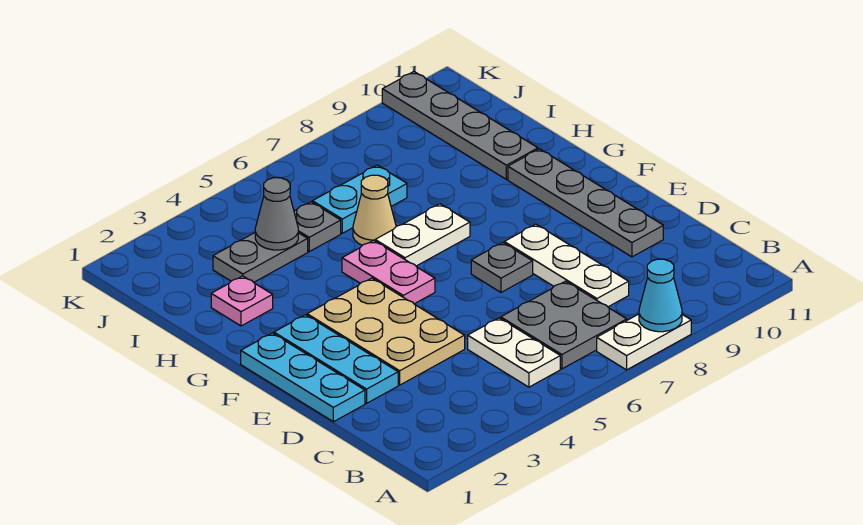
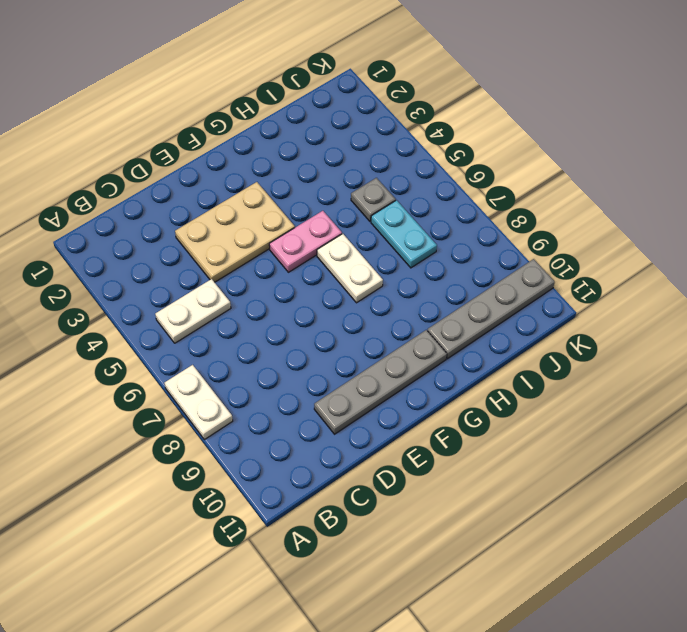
none -> grey 2x2 plate [501,281,627,369]
none -> white 1x3 plate [504,224,629,307]
none -> cyan 1x3 plate [241,333,365,422]

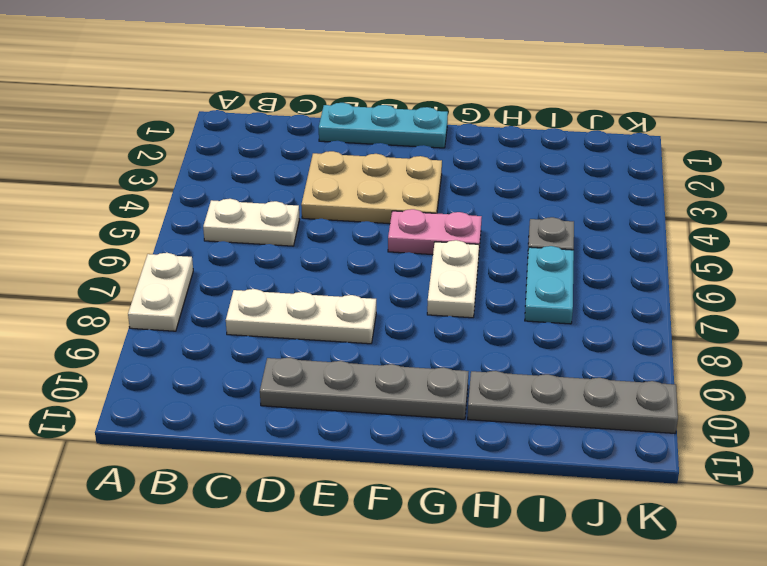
none -> grey 2x2 plate [501,281,627,369]
none -> cyan 1x3 plate [274,315,398,403]
none -> grey 1x1 plate [471,243,533,292]

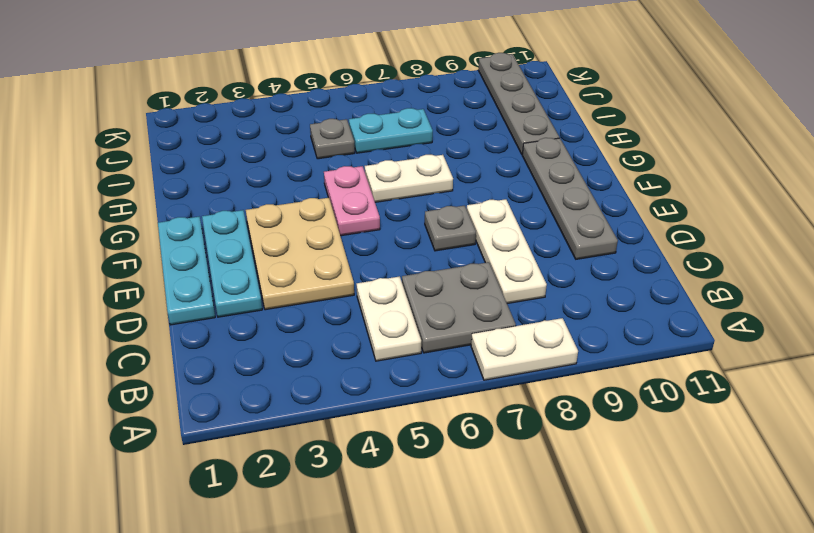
none -> pink 1x1 plate [211,276,273,326]
none -> tan 1x1 cone [353,175,396,245]
none -> grey 1x2 plate [213,233,308,282]

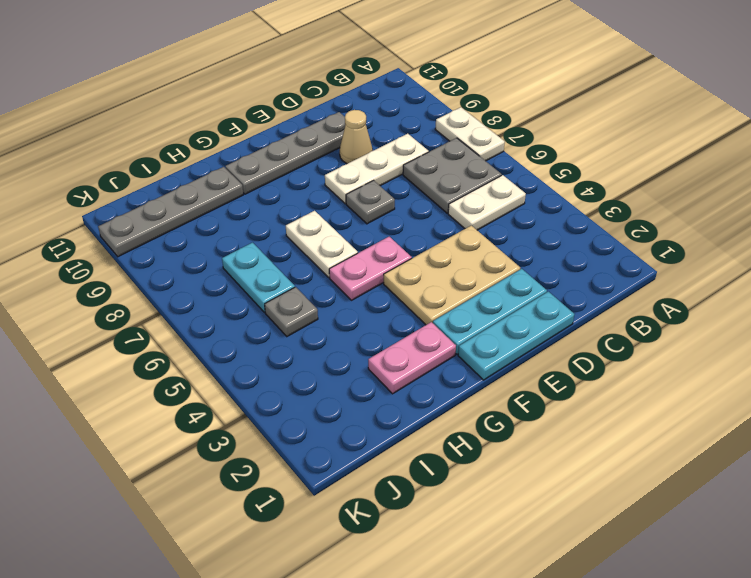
tan 1x1 cone [340,110,373,164] -> tan 1x1 cone moved to [353,175,396,245]
pink 1x2 plate [368,322,456,394] -> pink 1x1 plate [211,276,273,326]
none -> grey 1x2 plate [213,233,308,282]
none -> cyan 1x1 cone [639,259,682,332]
none -> grey 1x1 cone [255,178,298,250]

